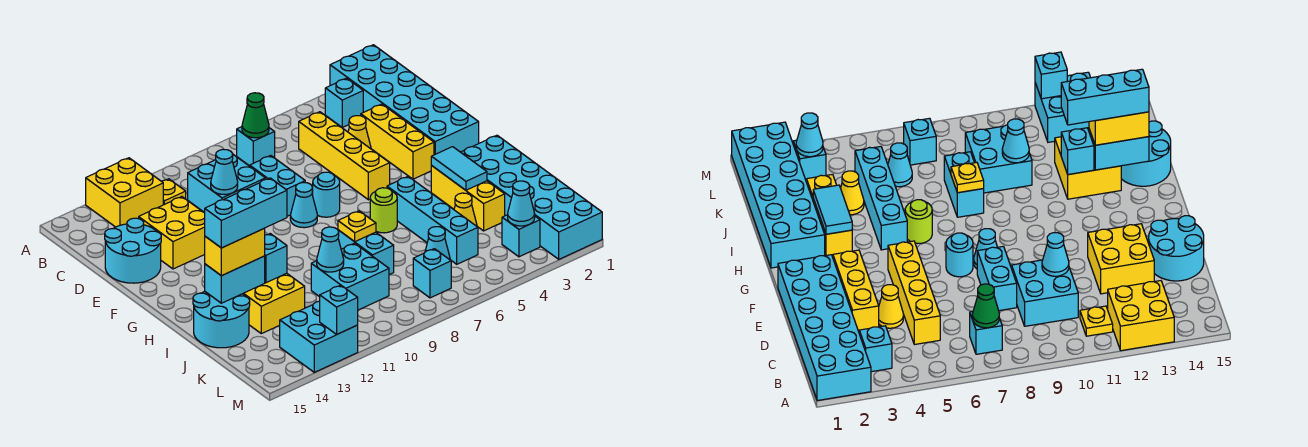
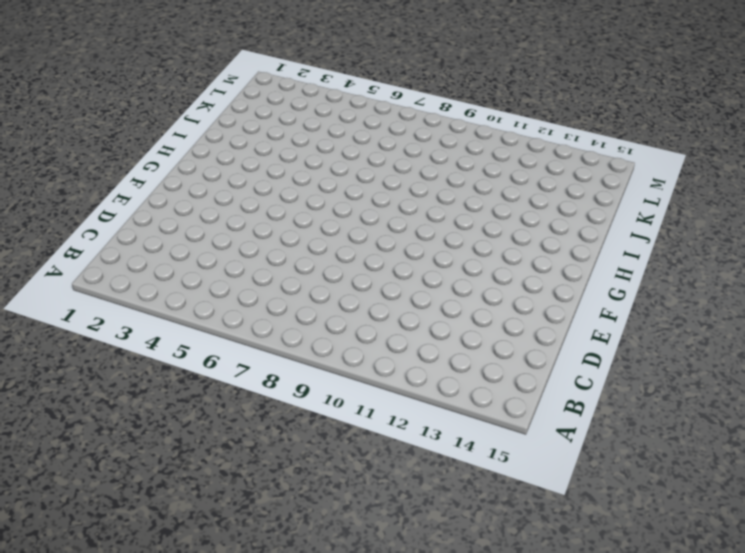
none -> cyan 2x6 brick [330,45,479,155]
none -> yellow 2x2 brick [86,158,163,227]
none -> cyan 1x1 brick [325,78,363,128]
none -> cyan 1x1 brick [237,127,275,166]

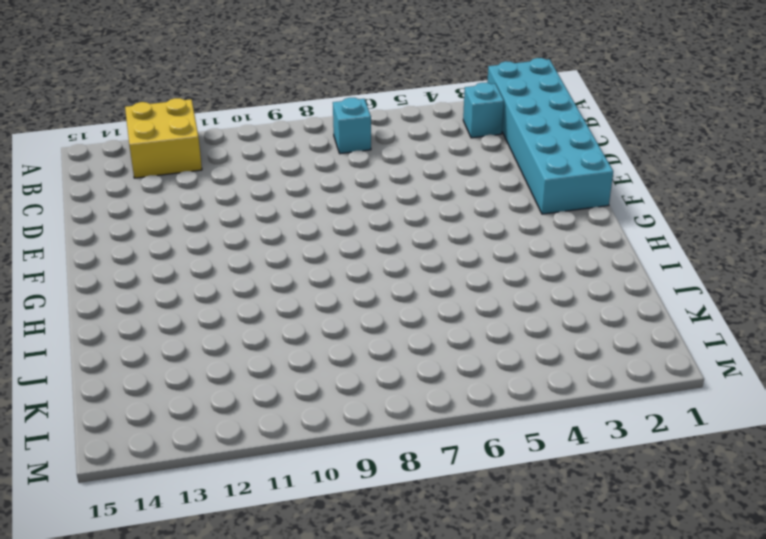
none -> yellow 1x1 plate [162,179,186,205]
none -> yellow 1x4 brick [299,112,390,200]
none -> cyan 2x2 brick [188,155,265,213]
none -> yellow 1x3 brick [361,104,434,179]

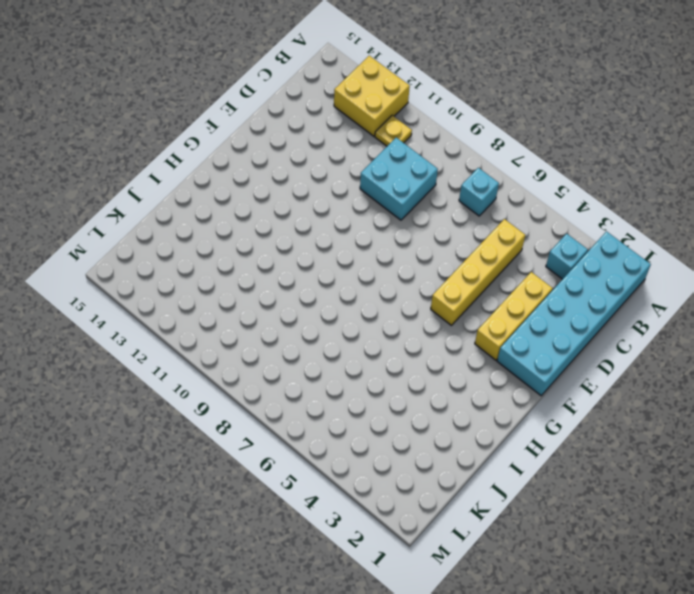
none -> yellow 1x1 cone [348,116,371,149]
none -> cyan 1x2 brick [250,156,305,216]
none -> yellow 2x2 brick [139,197,205,269]
none -> cyan 2x2 round brick [105,218,161,283]

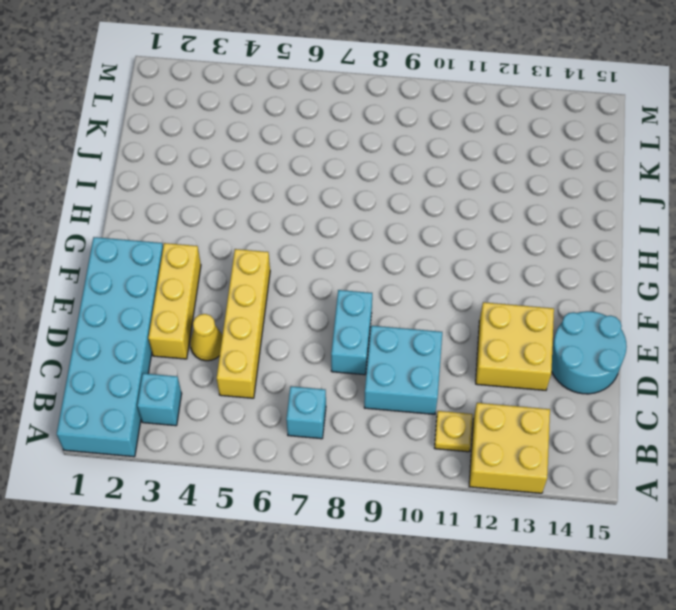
none -> cyan 1x1 round brick [312,172,340,217]
none -> cyan 1x1 cone [290,183,317,228]
none -> cyan 2x6 brick [461,135,602,259]
none -> yellow 1x3 brick [431,166,505,231]

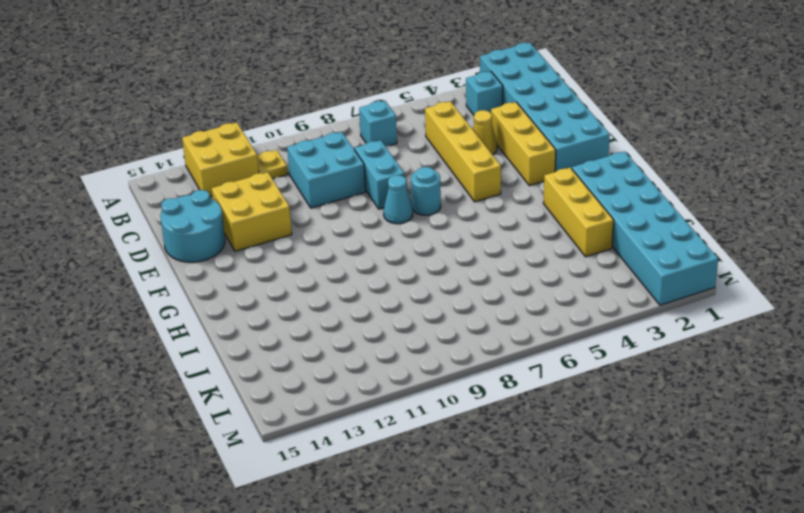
none -> cyan 1x4 brick [387,176,478,264]
none -> lime 1x1 round brick [370,188,397,233]
none -> cyan 1x2 brick [338,230,394,275]
none -> yellow 2x2 brick [243,273,305,334]

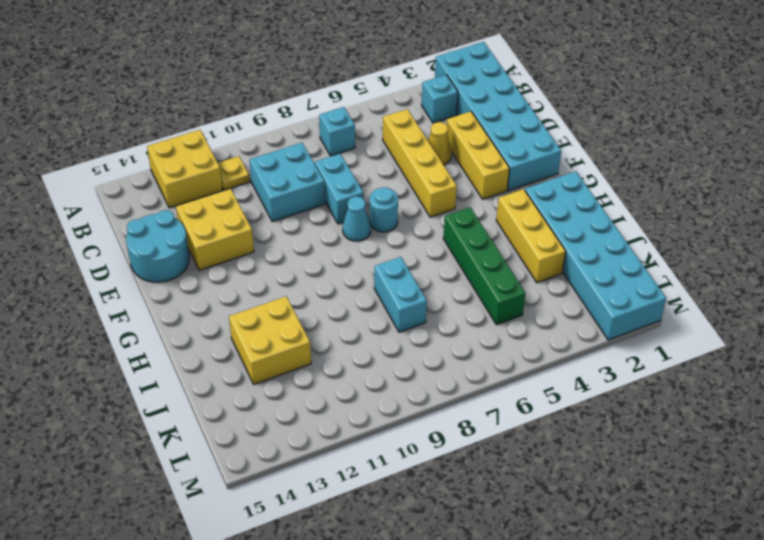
green 1x4 brick [443,207,525,325] -> cyan 1x4 brick [387,176,478,264]
none -> lime 1x1 round brick [370,188,397,233]
none -> cyan 2x2 round brick [193,292,250,348]
none -> yellow 1x1 cone [454,193,477,226]
none -> cyan 2x2 brick [311,243,389,310]

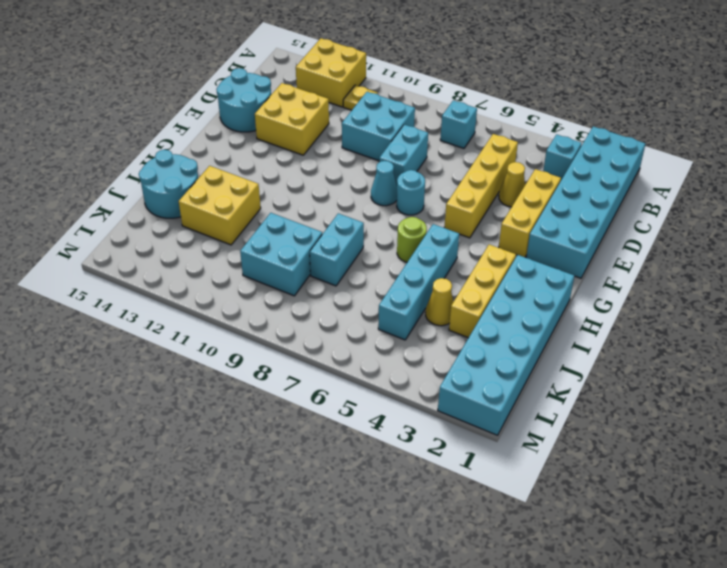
none -> cyan 1x1 cone [425,227,450,260]
none -> cyan 1x1 brick [502,215,540,257]
none -> cyan 1x1 brick [413,249,451,298]
none -> cyan 2x2 brick [280,301,358,372]

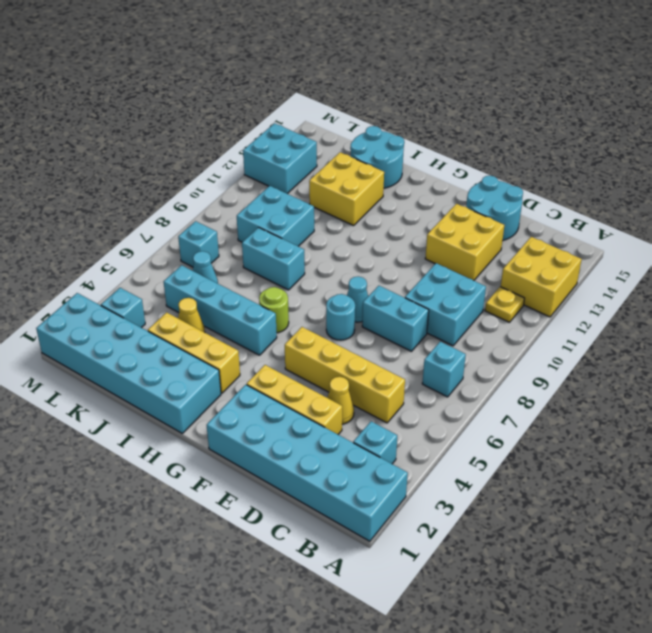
none -> green 1x1 cone [242,93,269,138]
none -> cyan 1x1 cone [211,149,238,195]
none -> cyan 1x2 tile [431,147,487,190]
none -> yellow 1x1 plate [338,211,376,242]

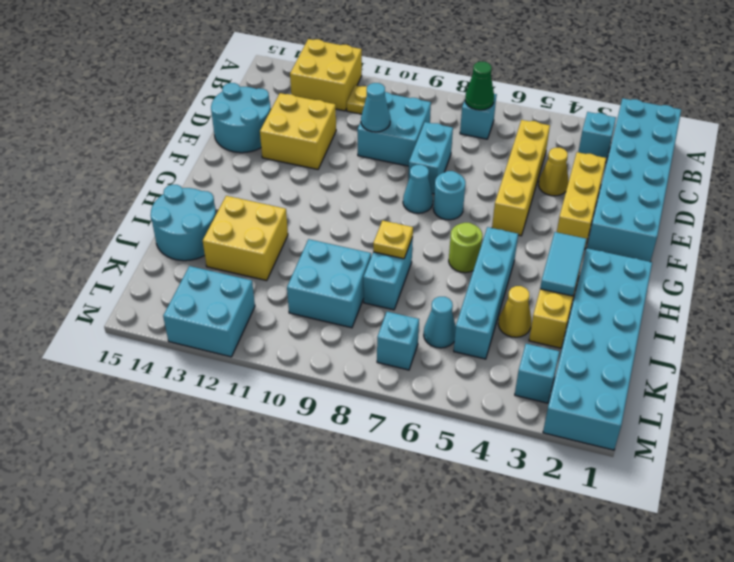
none -> cyan 1x1 brick [265,234,287,283]
none -> cyan 1x2 brick [205,256,265,303]
none -> cyan 1x1 cone [317,227,344,272]
none -> cyan 1x1 cone [508,181,535,226]

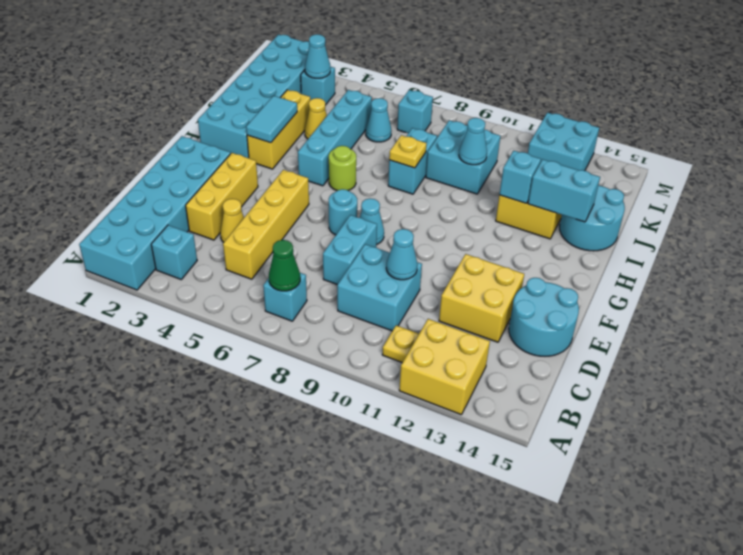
none -> cyan 1x1 brick [320,285,358,334]
none -> yellow 1x2 brick [205,228,265,276]
none -> cyan 1x3 brick [205,178,287,248]

